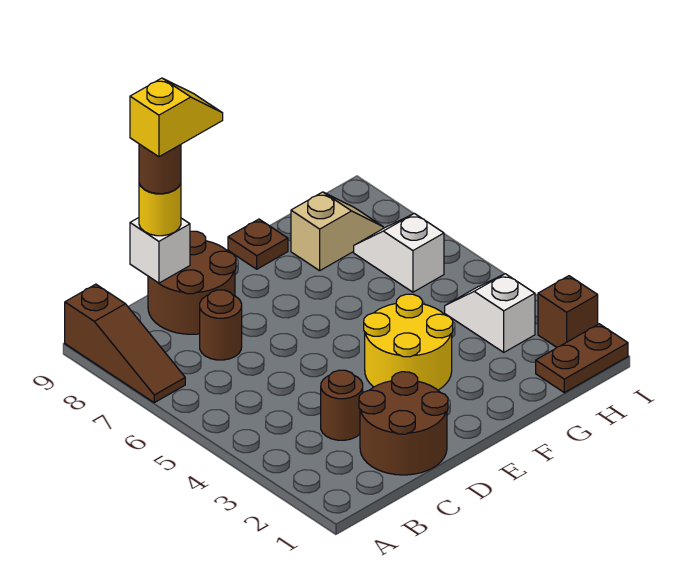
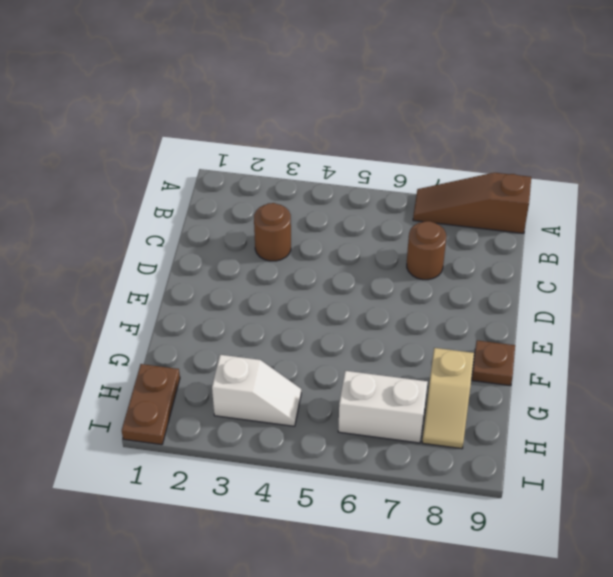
white 1x2 brick [338,371,428,443] -> white 1x2 slope [354,214,444,292]
none -> brown 2x2 round brick [359,372,448,475]
none -> brown 2x2 round brick [148,231,236,334]
none -> yellow 2x2 round brick [364,294,453,390]

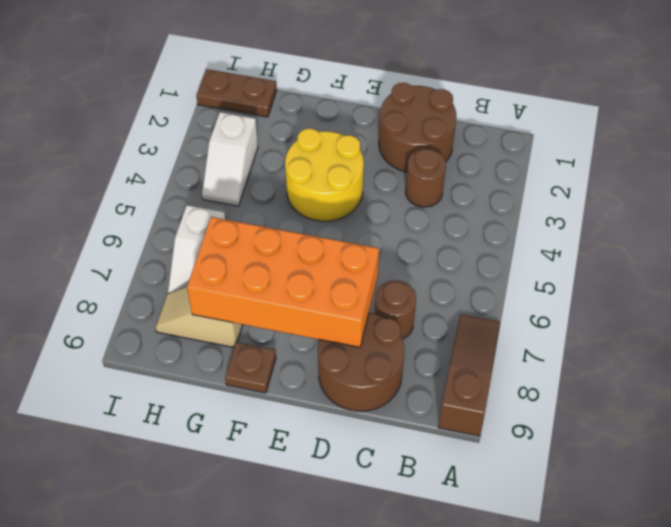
orange 2x4 brick [187,217,379,347] -> none
none -> brown 1x1 brick [538,276,598,347]
none -> white 1x1 brick [130,218,190,283]
none -> yellow 1x1 round brick [139,184,181,236]

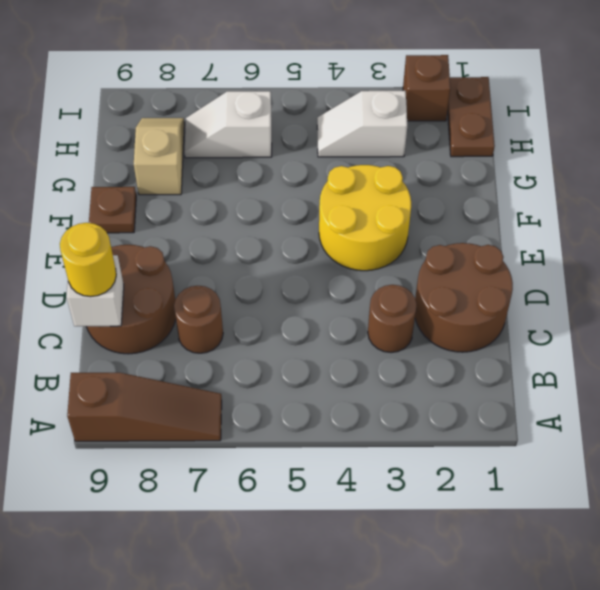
none -> brown 1x1 round brick [139,144,181,194]
none -> yellow 1x2 slope [130,78,223,157]

